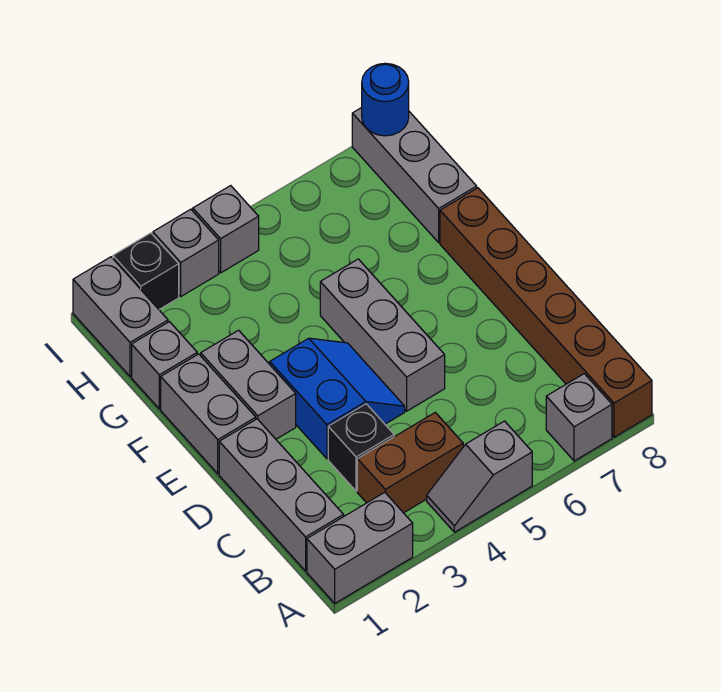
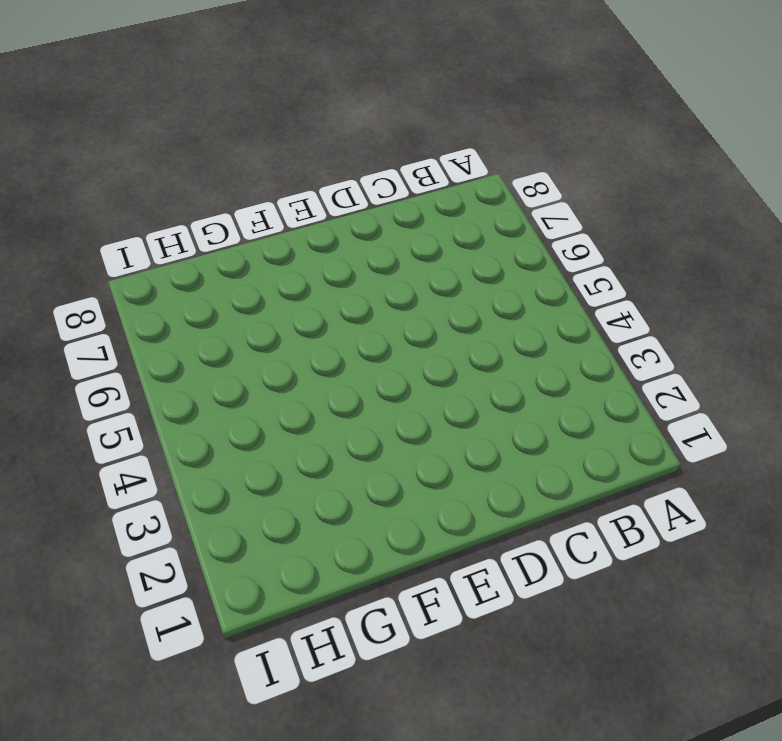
none -> grey 1x2 brick [307,492,413,603]
none -> grey 1x2 slope [427,421,532,532]
none -> grey 1x1 brick [546,374,612,461]

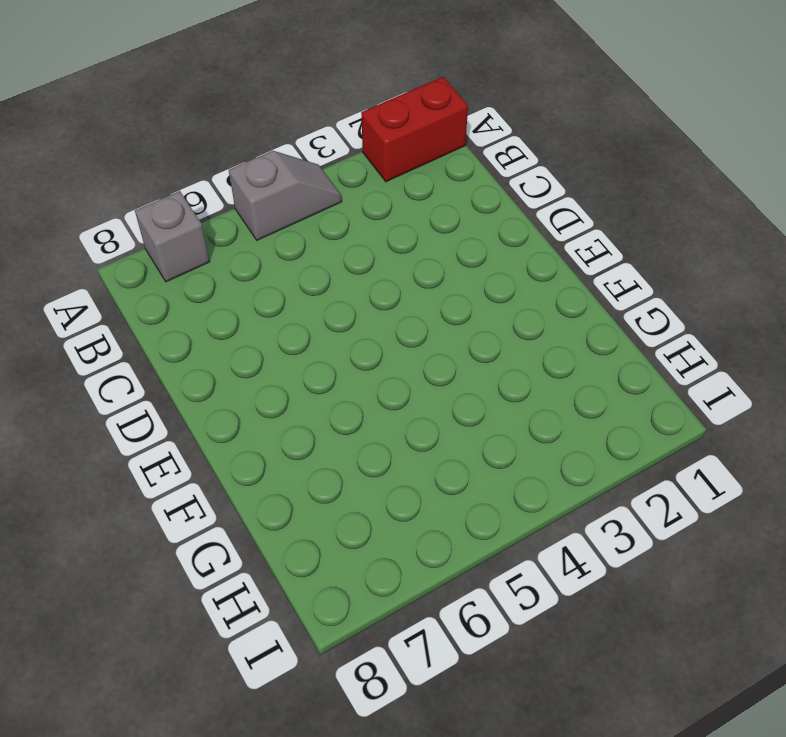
red 1x2 brick [361,77,468,182] -> grey 1x2 brick [307,492,413,603]
none -> brown 1x6 brick [440,188,652,437]
none -> grey 1x3 brick [219,419,344,571]
none -> brown 1x2 brick [357,412,463,513]

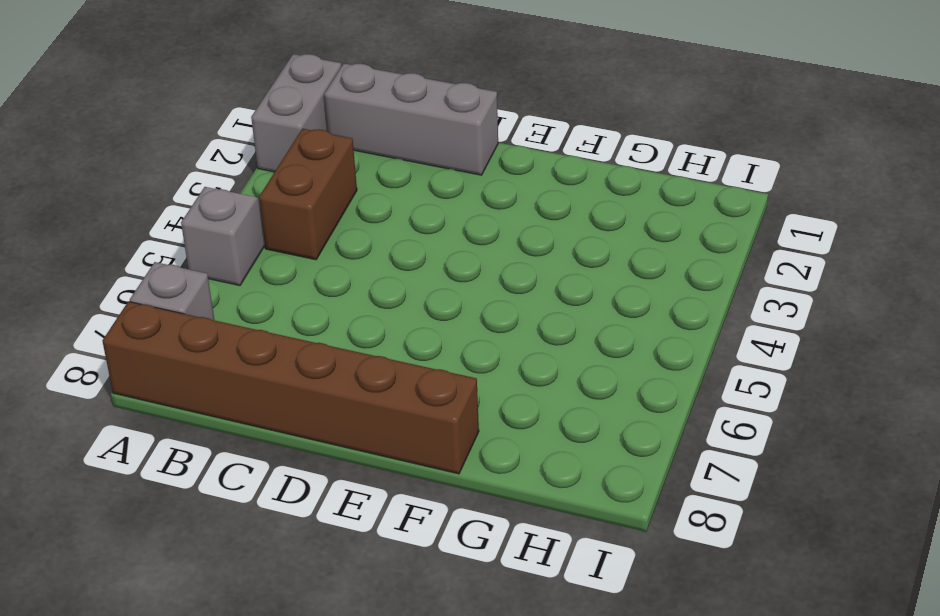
none -> black 1x1 brick [328,404,394,491]
none -> blue 2x2 slope [270,338,405,459]
none -> grey 1x3 brick [320,259,445,411]

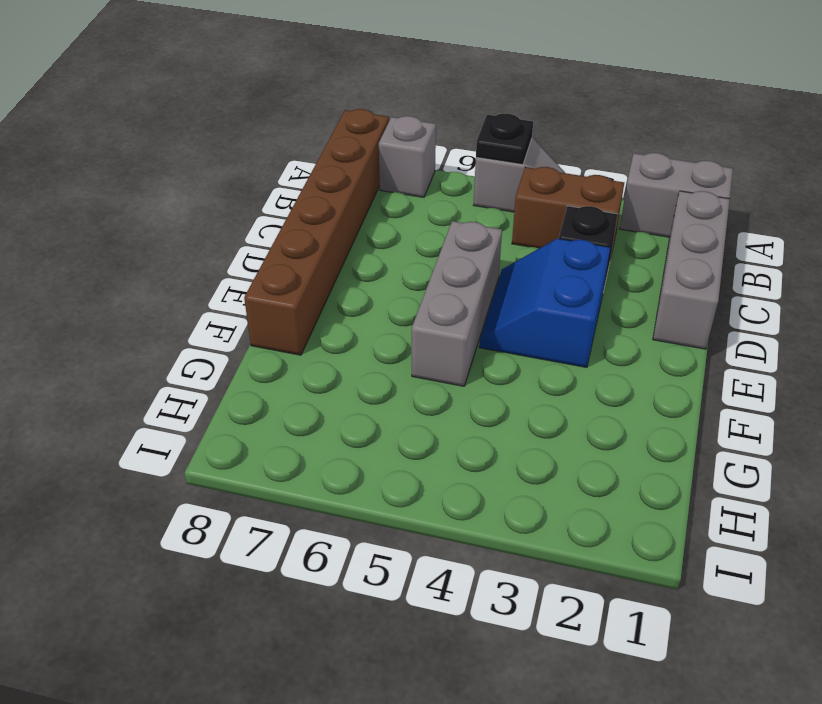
black 1x1 plate [476,114,533,165] -> none
none -> grey 1x2 brick [161,354,256,474]
none -> grey 1x2 brick [201,330,296,439]
none -> grey 1x1 brick [132,322,197,409]

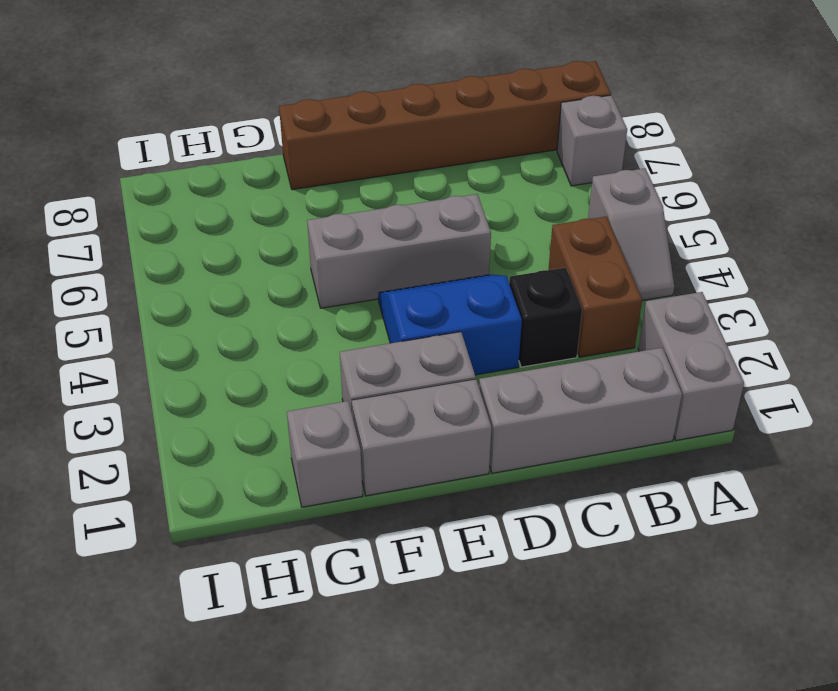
none -> grey 1x3 brick [352,108,477,242]
none -> grey 1x2 brick [73,257,168,377]
none -> black 1x1 brick [113,233,179,309]

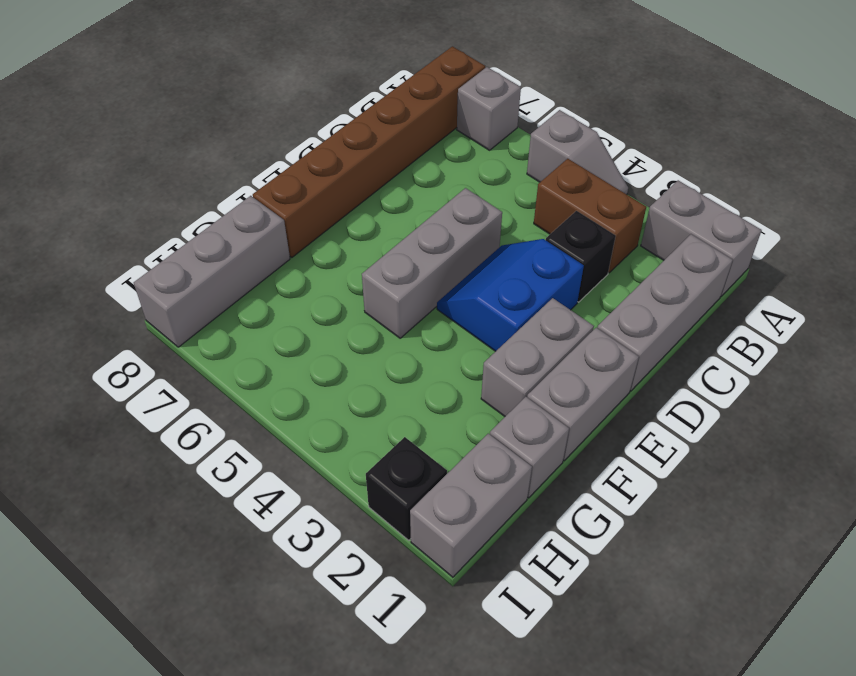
none -> grey 1x1 brick [153,209,219,296]
none -> grey 1x1 brick [193,186,259,273]
none -> blue 1x1 round brick [362,63,409,136]

